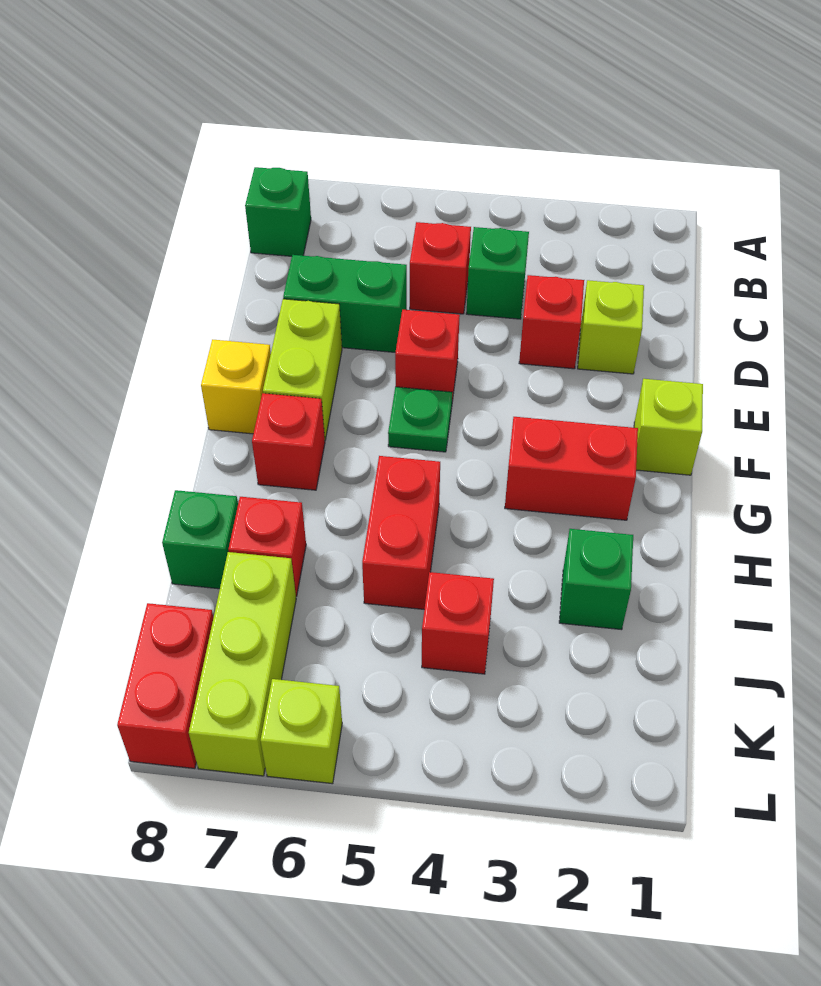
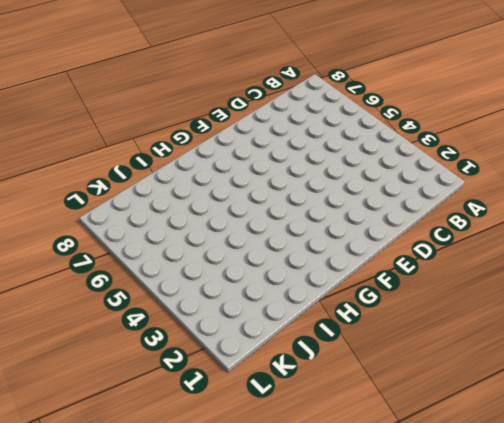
none -> green 1x1 brick [245,167,311,256]
none -> green 1x1 brick [466,227,529,319]
none -> red 1x1 brick [410,222,471,314]

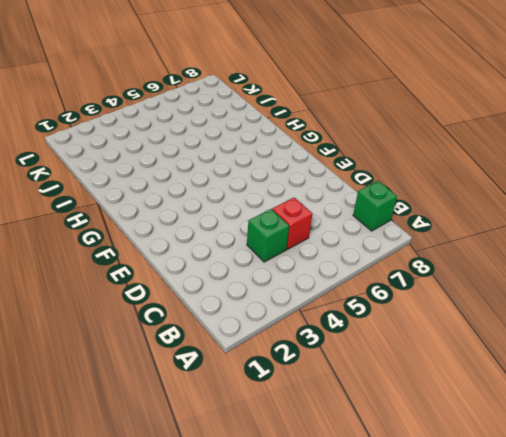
none -> lime 1x1 brick [578,280,644,374]
none -> red 1x1 brick [519,275,584,369]
none -> green 1x2 brick [283,255,407,352]

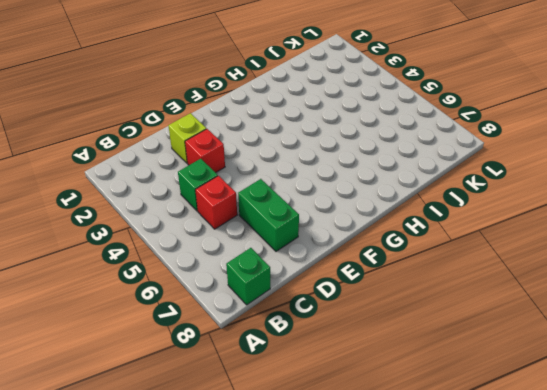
none -> red 1x1 brick [395,310,460,401]
none -> lime 1x2 brick [263,299,342,440]
none -> lime 1x1 brick [634,379,703,475]

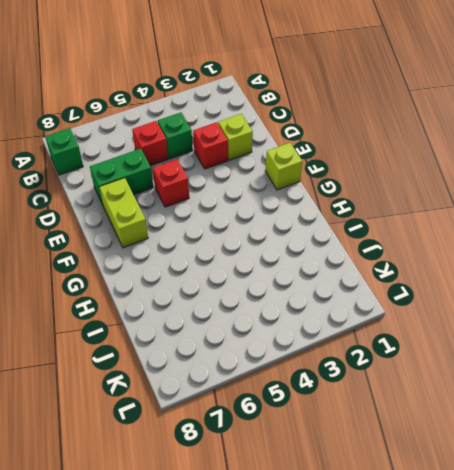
none -> green 1x1 plate [388,387,452,452]
none -> yellow 1x1 brick [201,339,271,434]
none -> red 1x2 brick [505,417,638,520]

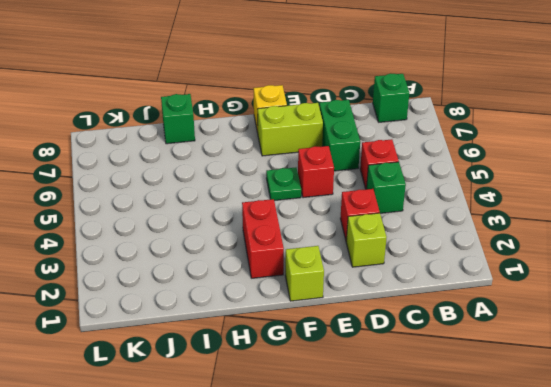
none -> red 1x1 brick [252,393,325,490]
none -> red 1x2 brick [362,456,440,609]
none -> green 1x1 brick [559,529,633,630]

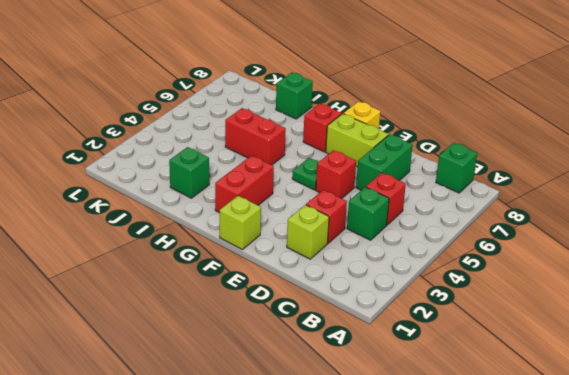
none -> red 1x1 brick [228,497,306,596]
none -> red 1x1 brick [422,572,494,674]
none -> lime 1x3 brick [189,552,296,776]

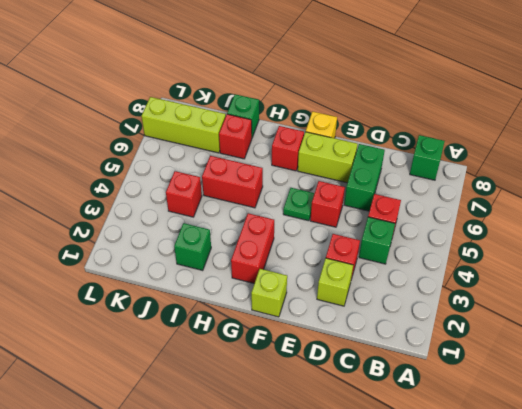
none -> red 1x2 brick [117,603,214,768]
none -> lime 1x1 brick [261,679,342,784]

